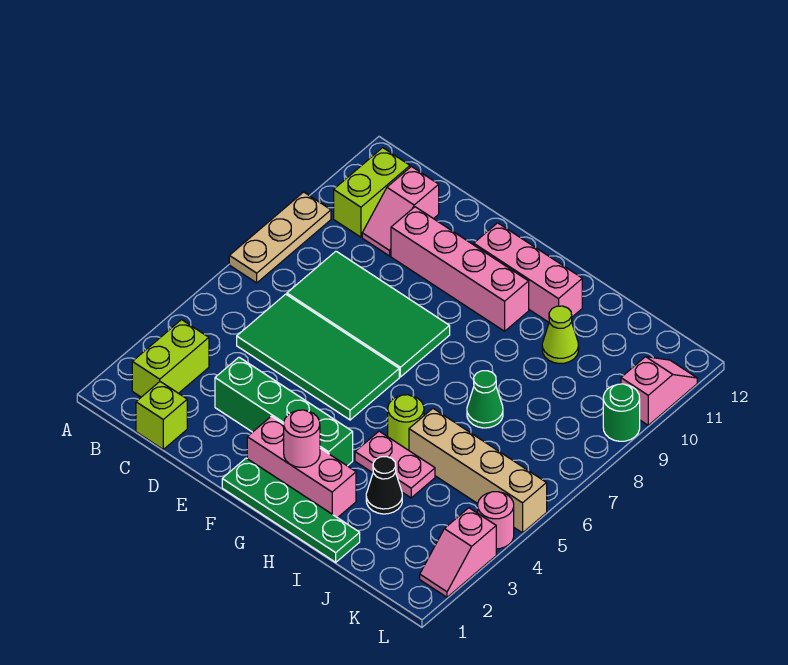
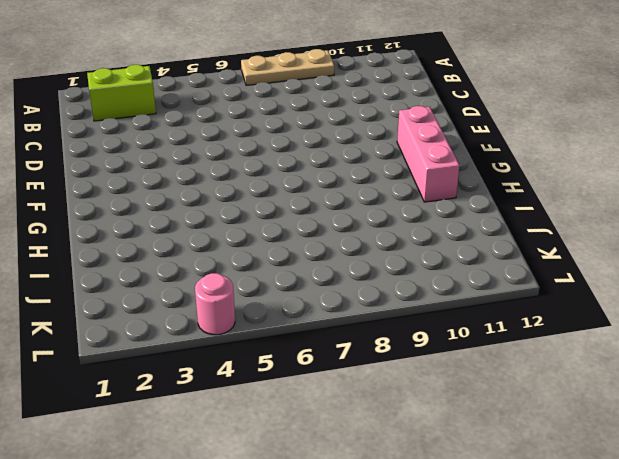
none -> lime 1x2 brick [334,148,410,237]
none -> lime 1x1 brick [136,382,187,449]
none -> green 2x4 tile [237,294,399,420]

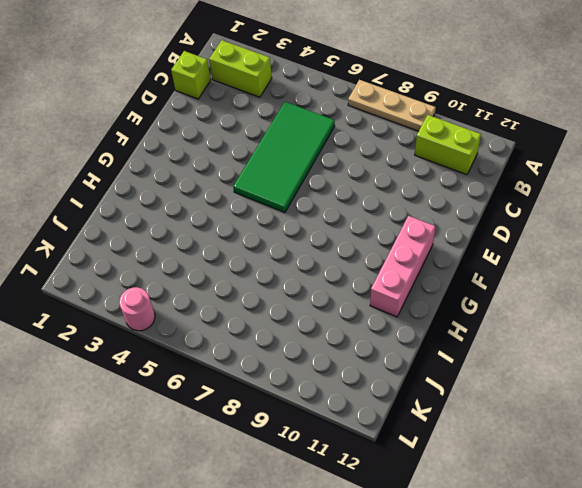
none -> green 2x4 tile [287,251,450,377]
none -> pink 1x2 slope [362,167,439,256]
none -> green 1x4 brick [215,357,353,466]

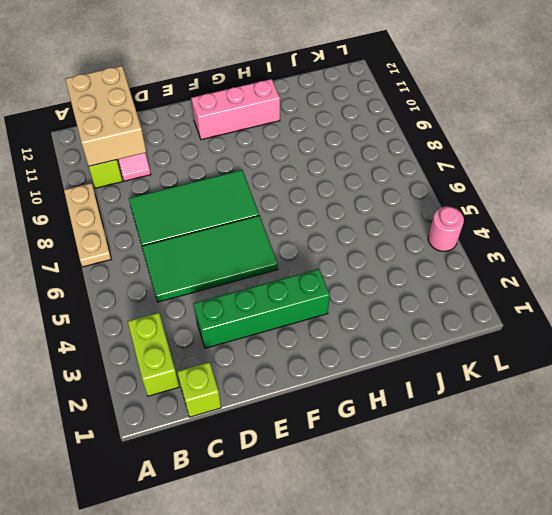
tan 2x3 brick [66,66,146,166] -> none
none -> pink 1x4 brick [391,207,529,331]
none -> green 1x4 plate [222,458,360,562]
none -> pink 1x3 brick [247,416,356,518]

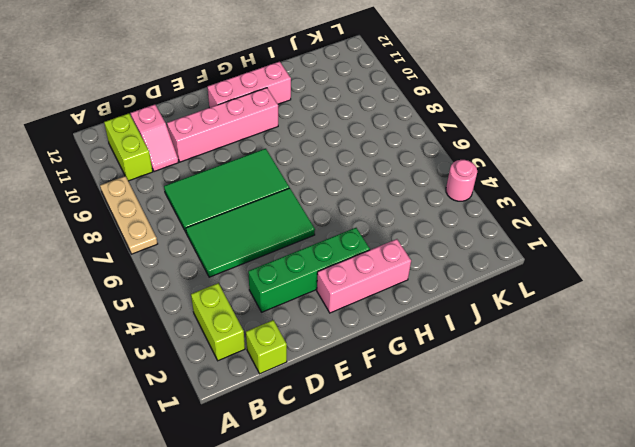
none -> green 1x4 plate [222,458,360,562]
none -> pink 1x2 plate [355,431,435,498]
none -> lime 1x1 round brick [388,395,424,450]

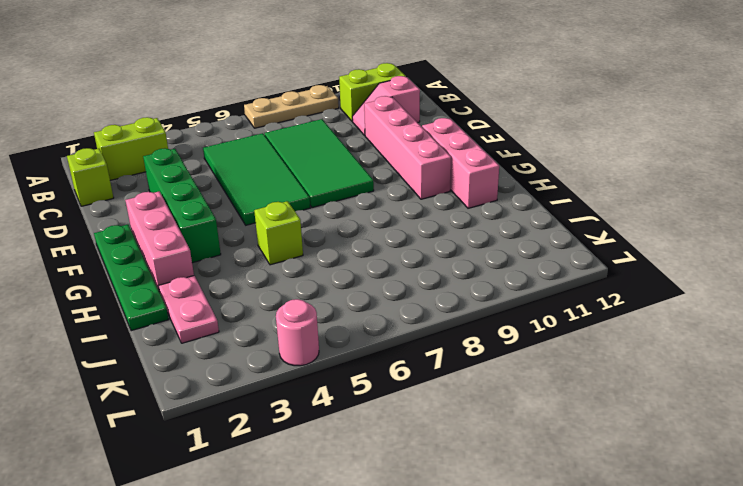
lime 1x1 brick [254,201,303,265] -> lime 1x1 round brick [388,395,424,450]
pink 1x2 plate [159,276,219,343] -> pink 1x2 plate moved to [355,431,435,498]
none -> black 1x1 cone [366,457,402,514]
none -> tan 1x4 brick [409,409,547,533]
none -> green 1x1 cone [467,371,503,428]

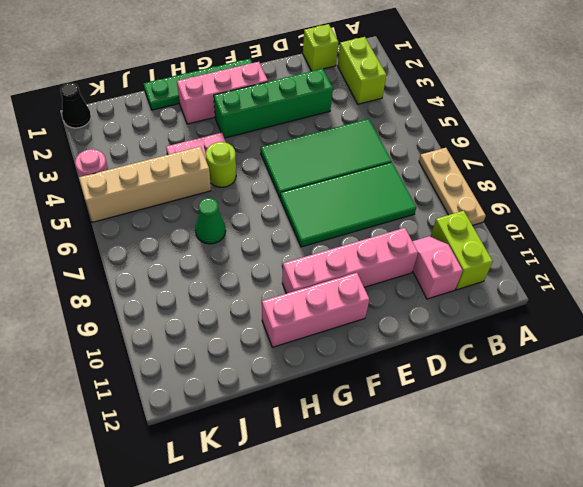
black 1x1 cone [60,83,91,128] -> black 1x1 cone moved to [366,457,402,514]
none -> lime 1x1 cone [542,306,579,363]
none -> pink 1x2 slope [420,508,496,597]
none -> green 1x1 round brick [603,384,640,441]

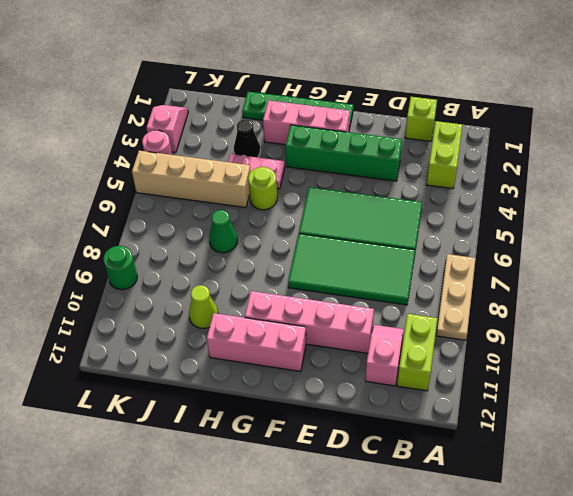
none -> pink 1x2 slope [621,357,697,425]
none -> pink 1x1 round brick [284,410,320,467]

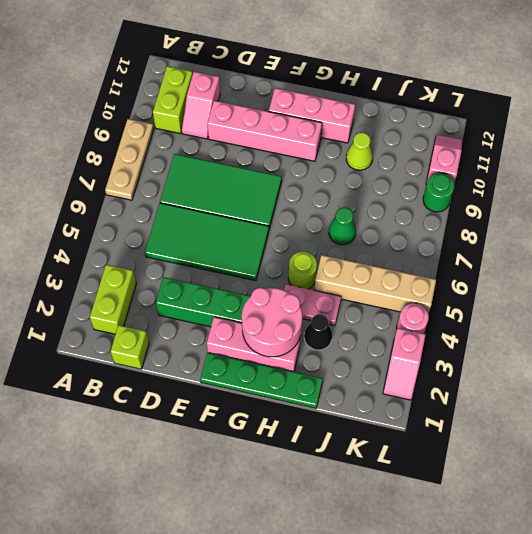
pink 2x2 round brick [242,288,302,357] -> pink 1x1 round brick [284,410,320,467]

